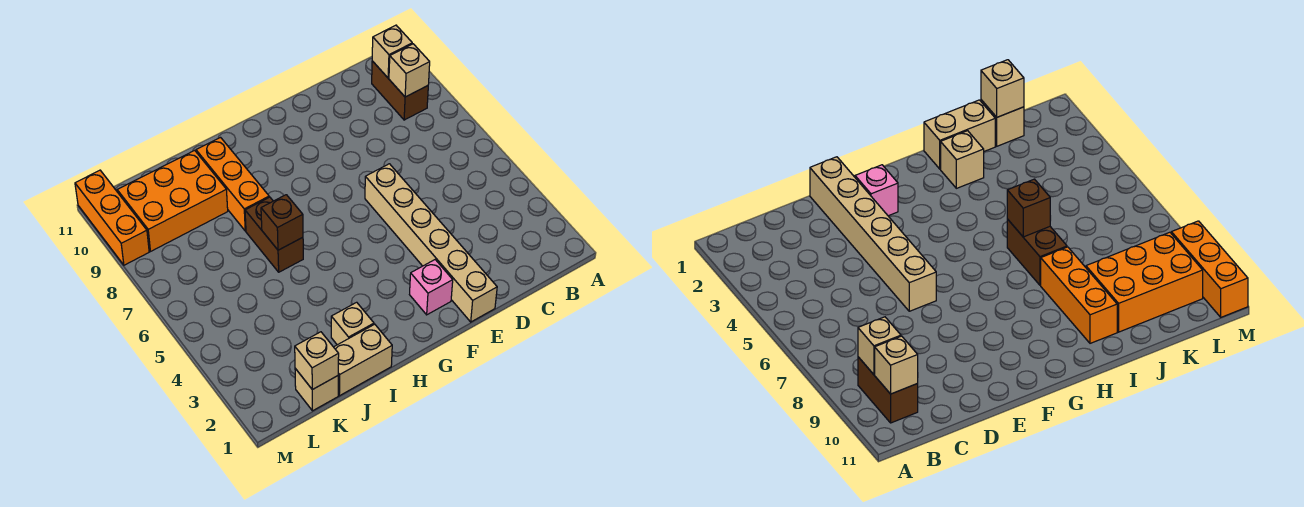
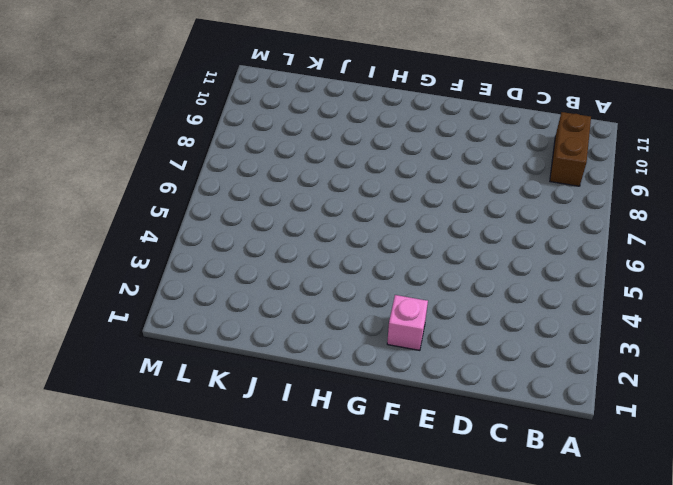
none -> tan 1x6 brick [365,164,497,322]
none -> tan 1x2 brick [334,324,392,396]
none -> tan 1x1 brick [331,302,374,345]

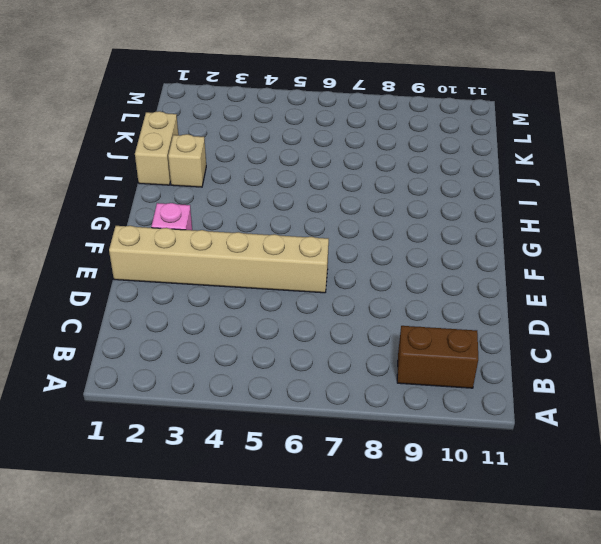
none -> brown 1x2 brick [245,197,303,272]
none -> orange 1x3 brick [196,138,269,231]
none -> orange 2x3 brick [117,150,228,251]

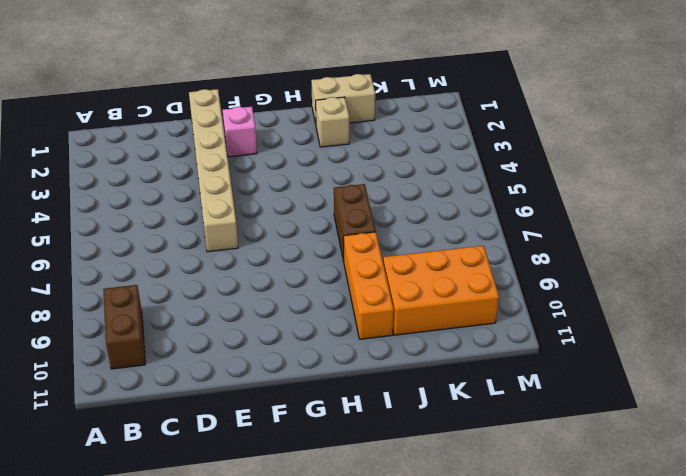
none -> tan 1x1 brick [295,368,338,411]
none -> orange 1x3 brick [75,170,149,265]
none -> tan 1x1 brick [389,44,430,97]

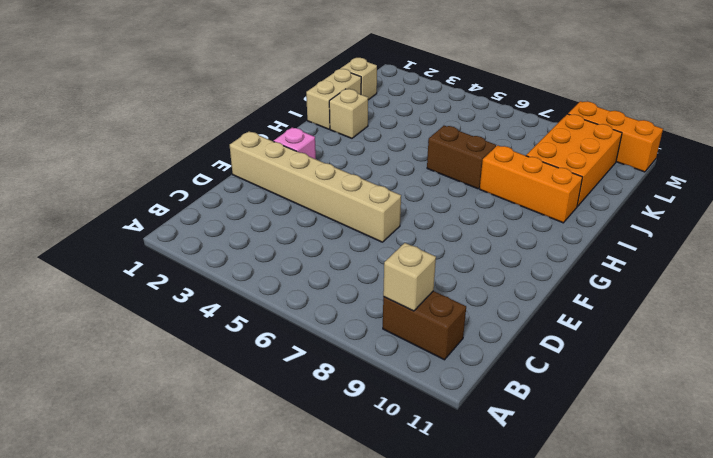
none -> tan 1x1 brick [372,25,412,78]
none -> brown 1x1 brick [261,195,303,250]
none -> tan 1x1 brick [295,332,339,390]

